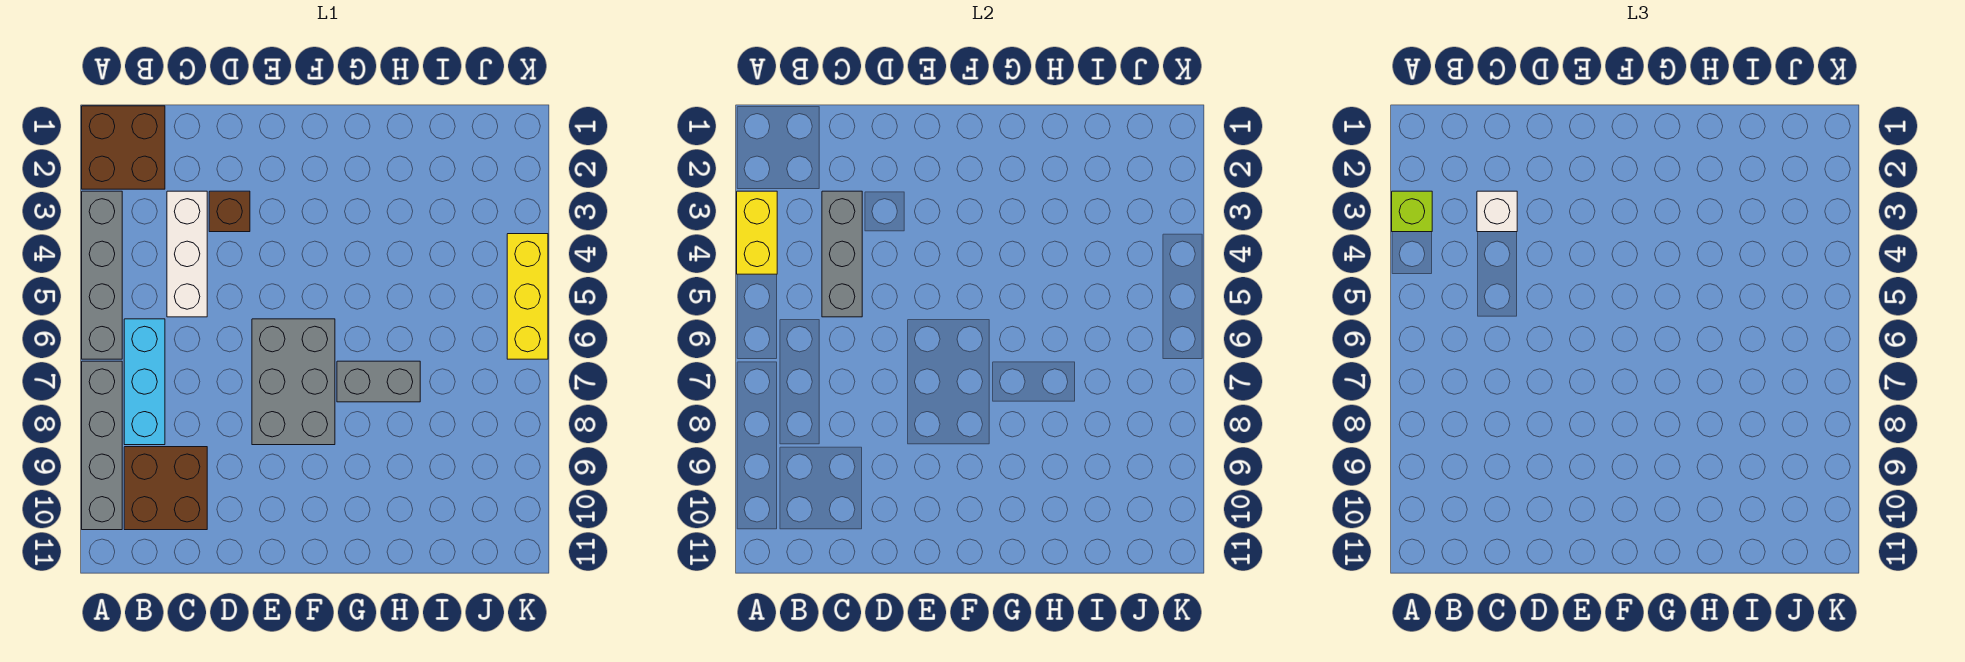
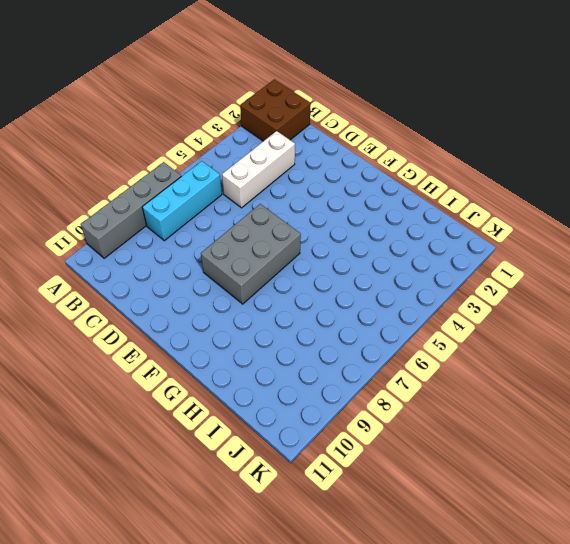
none -> grey 1x4 brick [82,191,122,359]
none -> brown 2x2 brick [124,447,207,530]
none -> brown 1x1 brick [209,191,250,232]

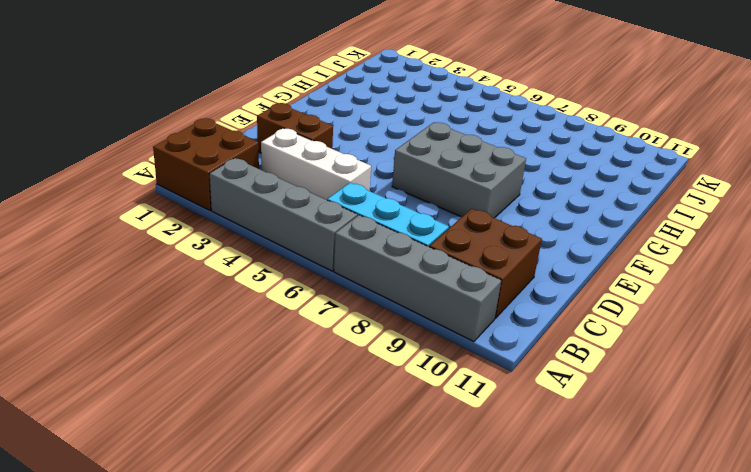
brown 1x2 brick [257,103,333,153] -> brown 1x1 brick [209,191,250,232]
none -> grey 1x2 brick [337,361,420,402]
none -> yellow 1x3 brick [507,234,548,359]
none -> yellow 1x2 brick [737,191,777,274]

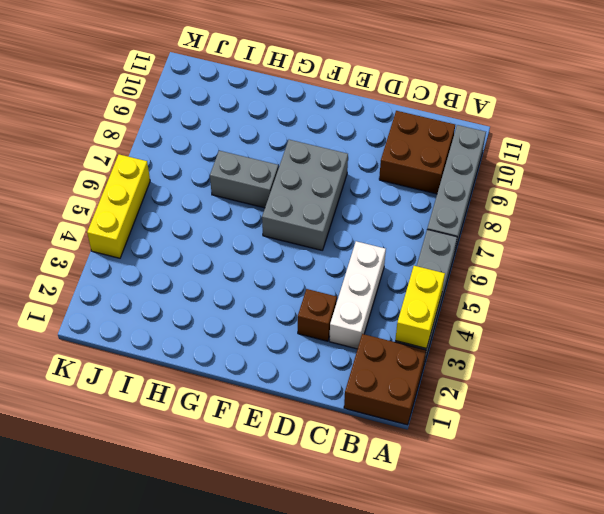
none -> cyan 1x3 brick [124,319,165,445]
none -> grey 1x3 brick [822,191,862,317]
none -> lime 1x1 brick [1392,191,1432,232]

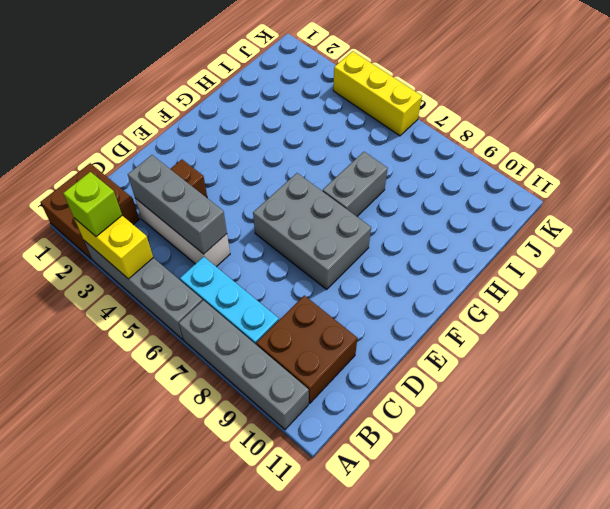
none -> white 1x1 brick [1477,191,1517,232]

